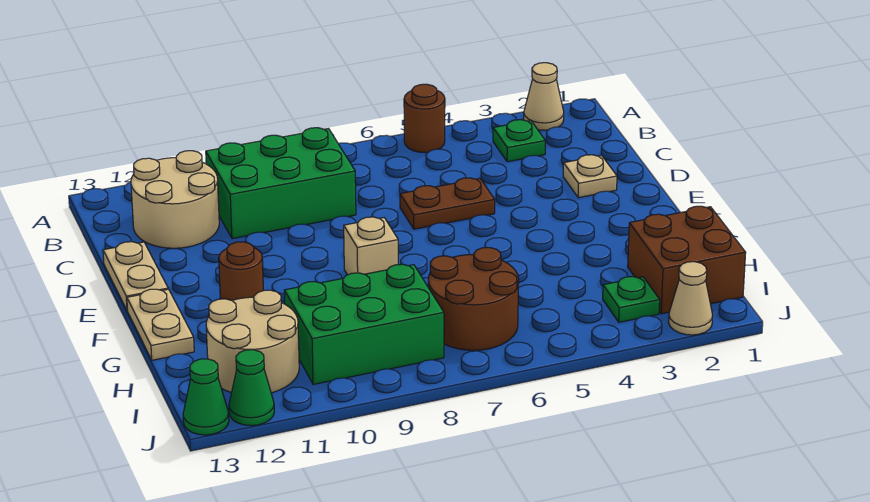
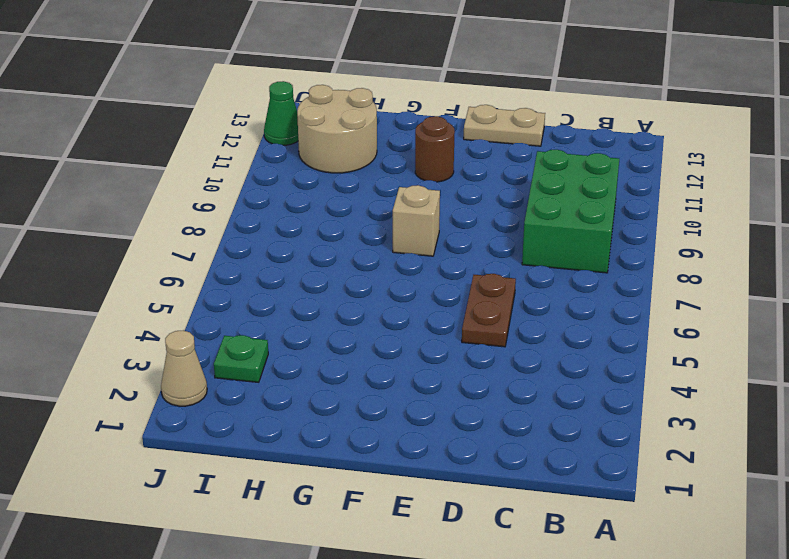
none -> tan 1x1 cone [524,63,564,130]
none -> brown 1x1 round brick [404,84,445,152]
none -> green 1x1 plate [493,120,545,162]

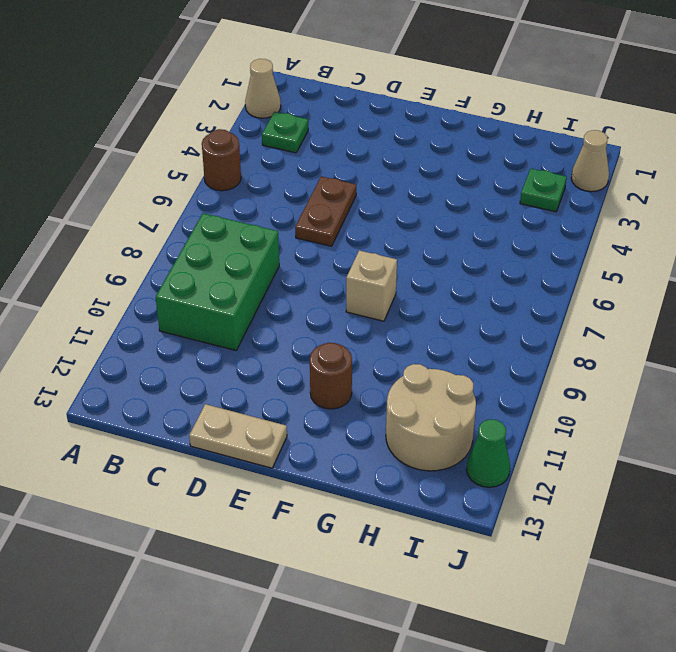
none -> tan 2x2 round brick [131,151,219,248]
none -> tan 1x1 plate [563,155,617,198]
none -> tan 1x2 plate [127,289,194,360]

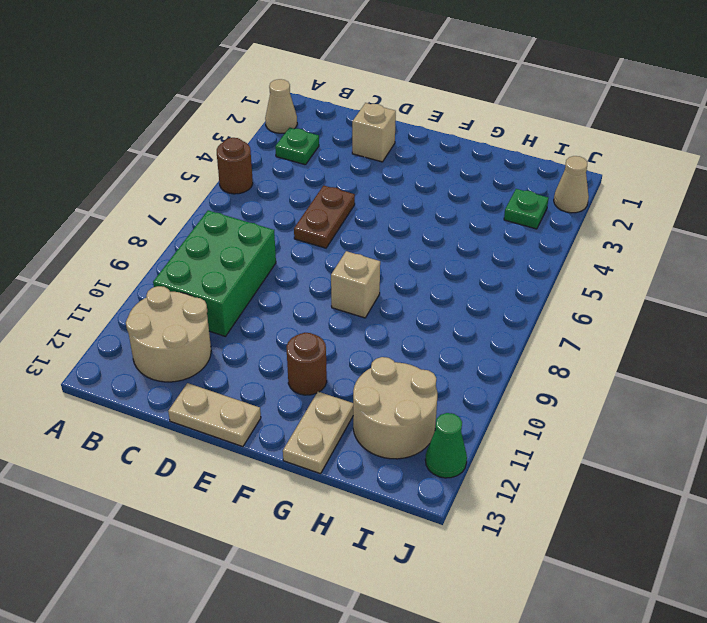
tan 1x1 brick [352,103,396,162] -> tan 1x1 plate [563,155,617,198]
tan 1x2 plate [283,392,353,474] -> tan 1x2 plate turned to [127,289,194,360]
none -> brown 2x2 brick [628,206,746,314]
none -> brown 2x2 round brick [428,248,519,350]
none -> green 2x3 brick [284,264,444,384]

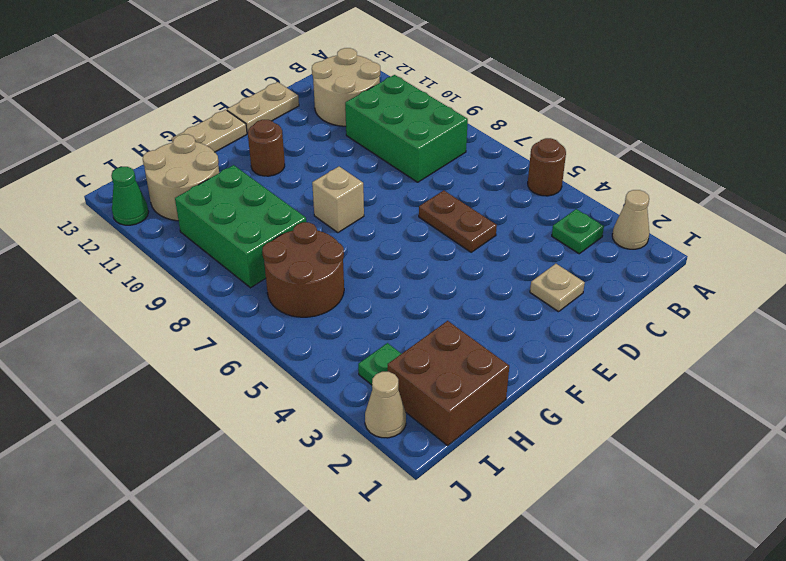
none -> green 1x1 cone [183,359,229,435]

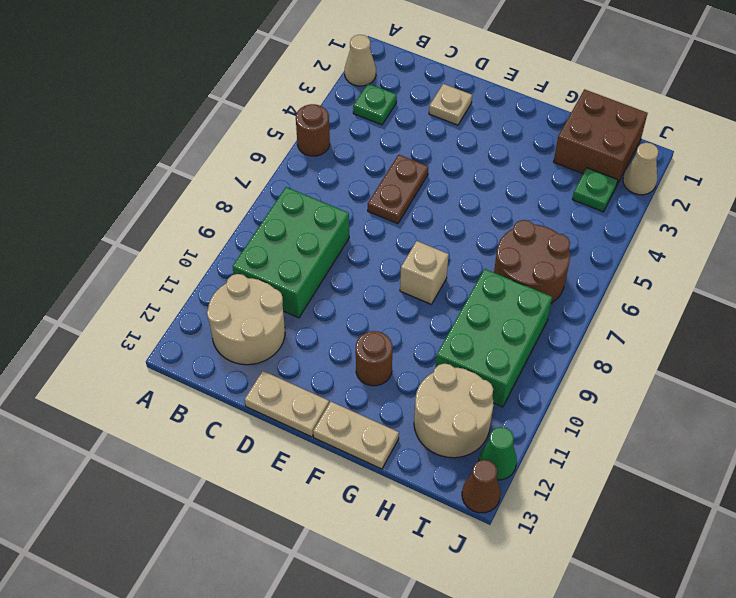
brown 1x1 cone [462,460,501,513] -> green 1x1 cone [183,359,229,435]

